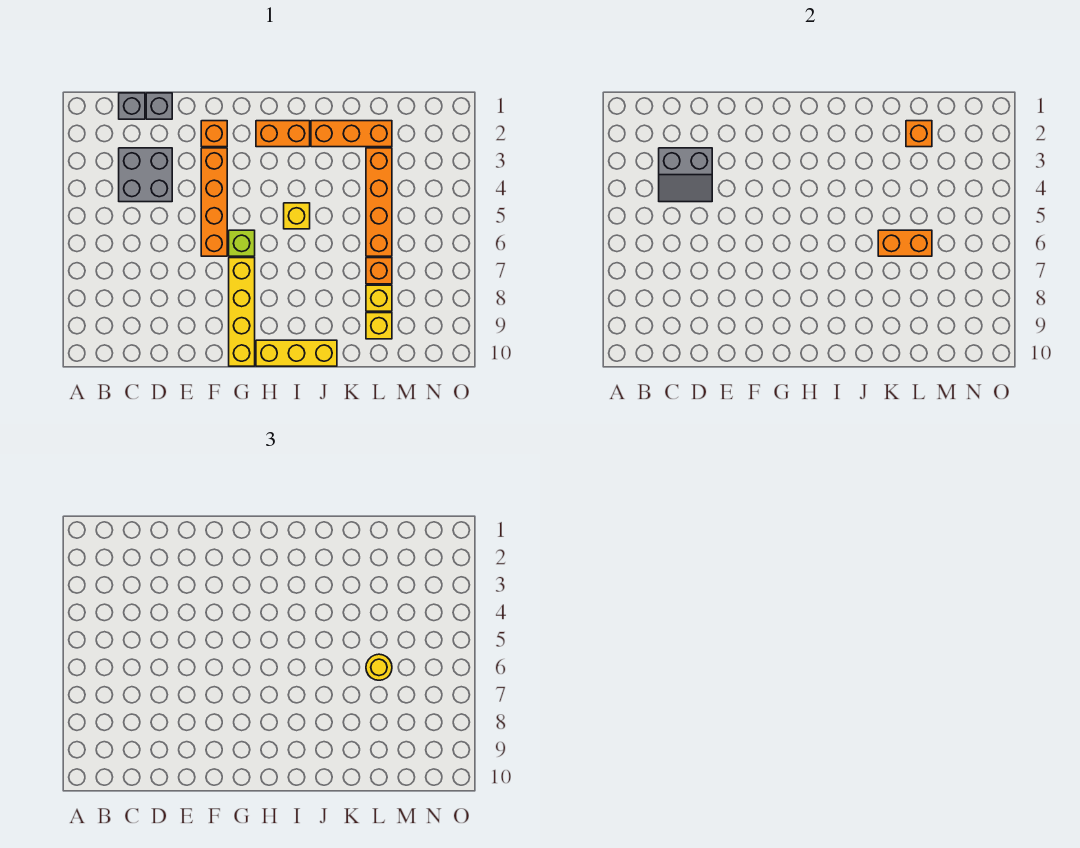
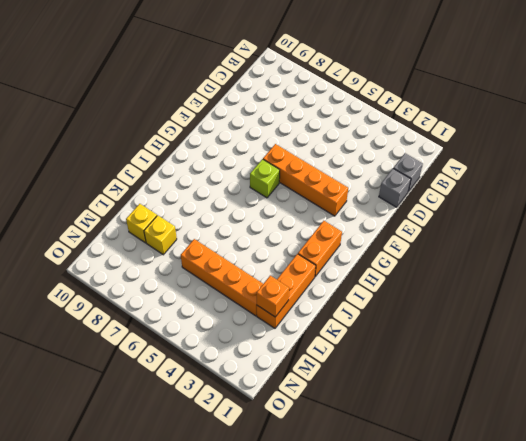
none -> grey 2x2 brick [119,148,172,202]
none -> orange 1x1 brick [201,121,227,147]
none -> yellow 1x4 brick [229,258,255,366]

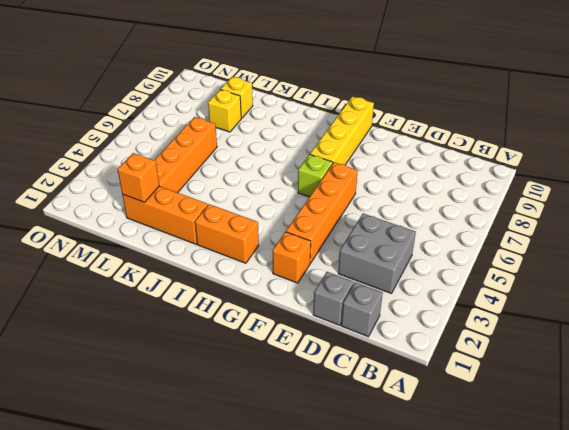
none -> yellow 1x3 brick [256,340,337,366]
none -> yellow 1x1 brick [284,203,310,229]
none -> orange 1x1 brick [366,258,392,284]

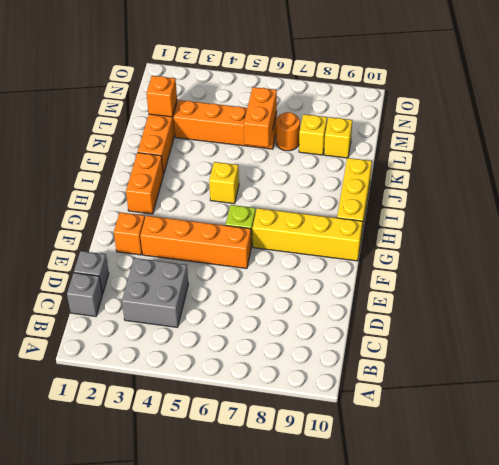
orange 1x1 round brick [276,112,300,151] -> orange 1x1 brick [366,258,392,284]
none -> grey 2x2 slope [659,148,712,202]
none -> yellow 1x1 round brick [366,654,392,680]

